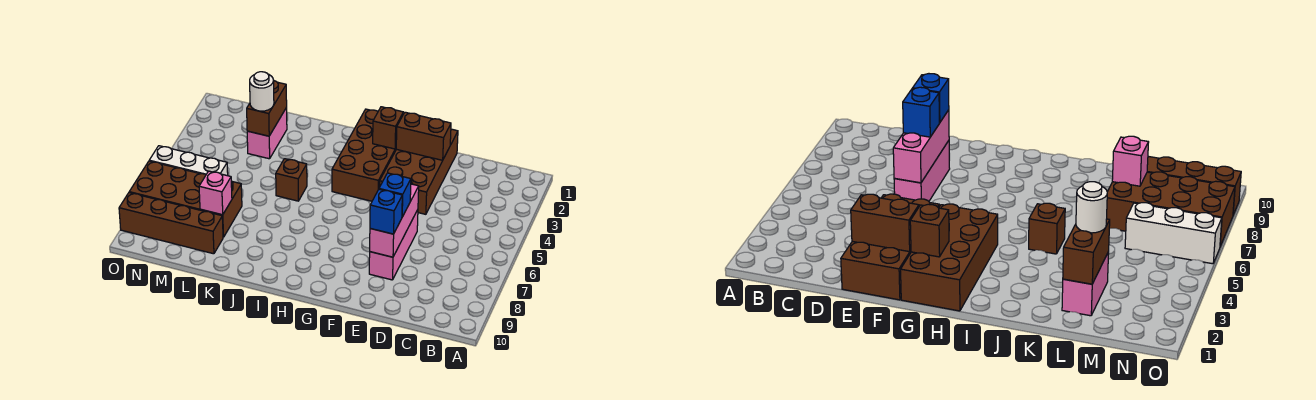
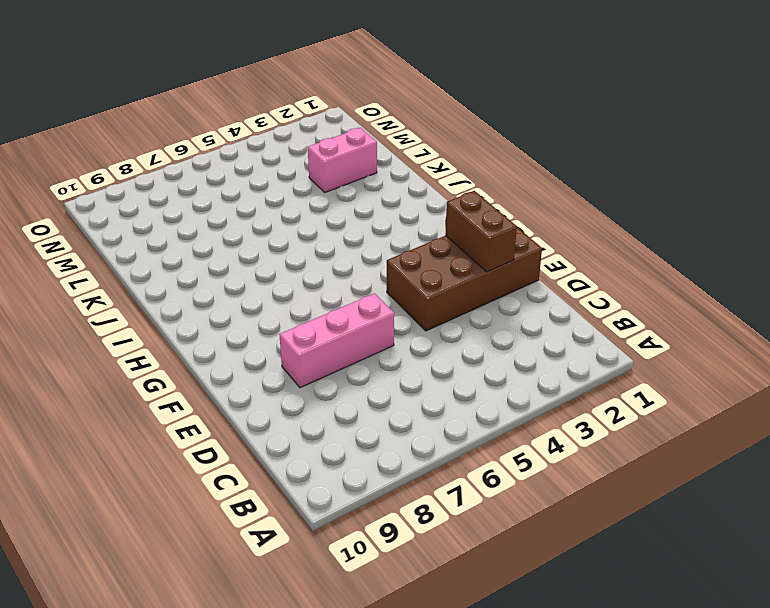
none -> brown 2x4 brick [332,109,396,201]
none -> brown 1x1 brick [276,159,307,201]
none -> brown 2x4 brick [129,161,242,237]

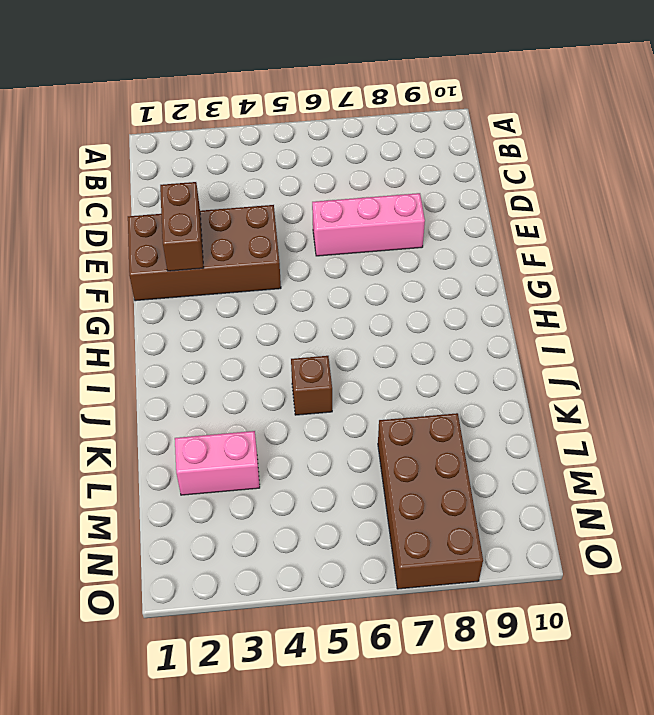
none -> brown 2x4 brick [332,109,396,201]
none -> brown 1x4 brick [119,193,223,254]
none -> white 1x3 brick [149,146,228,176]

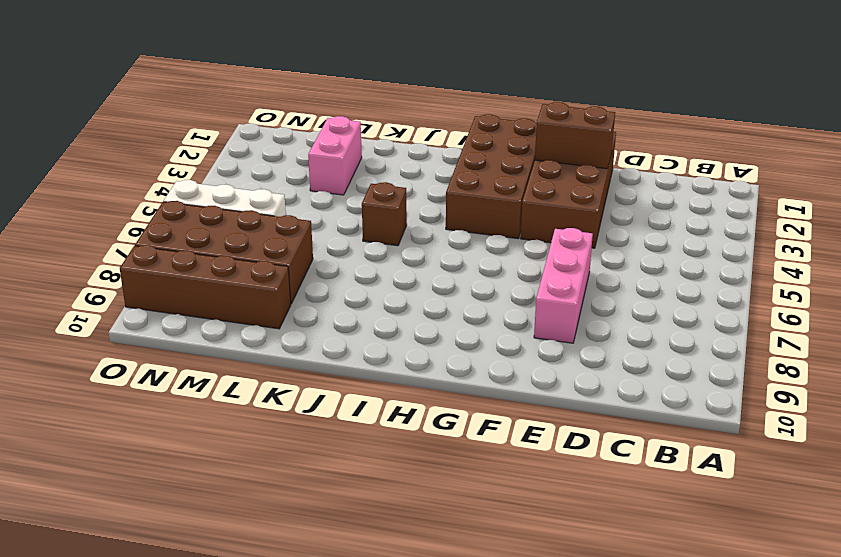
none -> pink 1x3 brick [370,184,419,257]
none -> brown 1x1 brick [373,107,403,149]
none -> brown 1x2 brick [247,80,287,136]

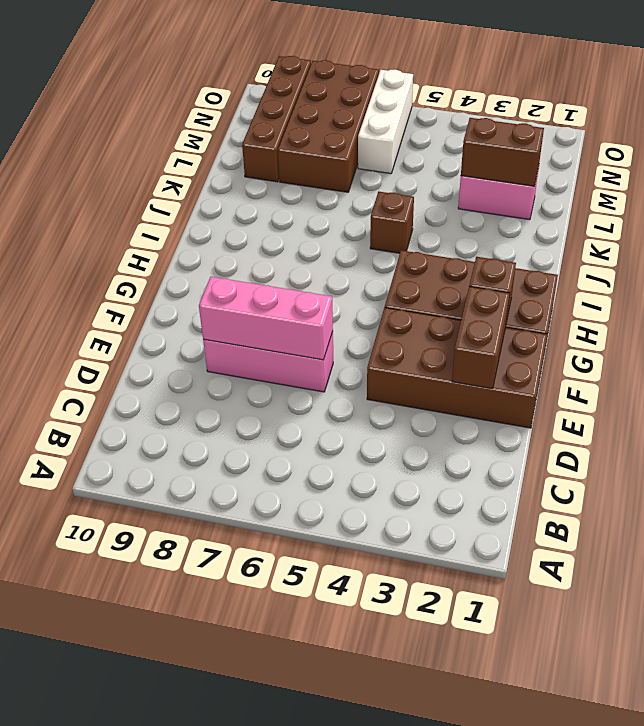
none -> pink 1x1 brick [199,171,232,215]
none -> blue 1x1 brick [379,173,411,217]
none -> blue 1x1 brick [370,189,402,234]

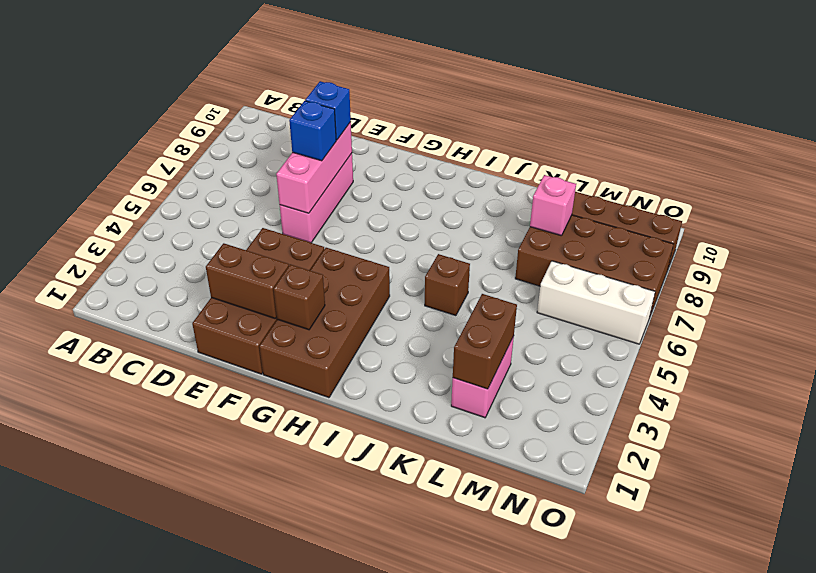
none -> white 1x1 round brick [250,72,274,111]

